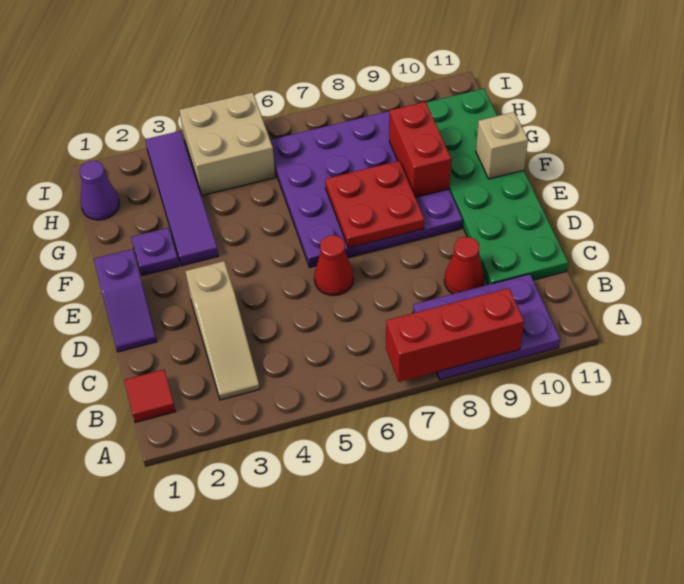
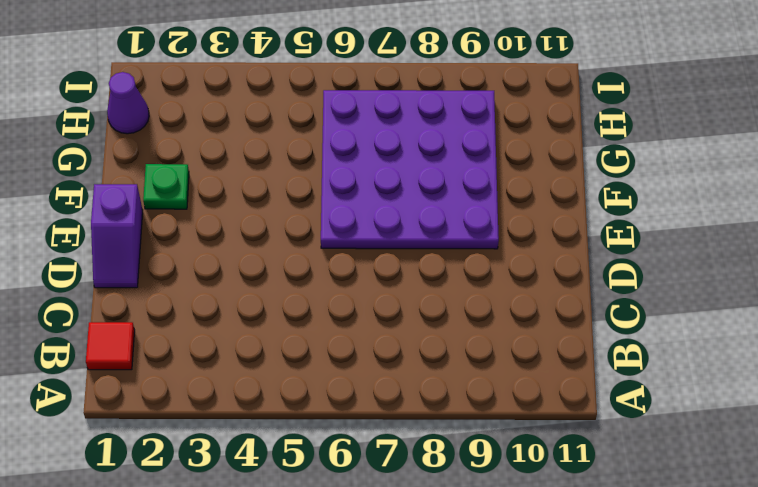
green 1x1 plate [143,164,189,209] -> purple 1x1 plate [131,228,179,276]
none -> purple 2x3 plate [413,274,560,380]
none -> tan 1x3 slope [185,261,260,400]
none -> red 1x1 cone [444,237,484,294]

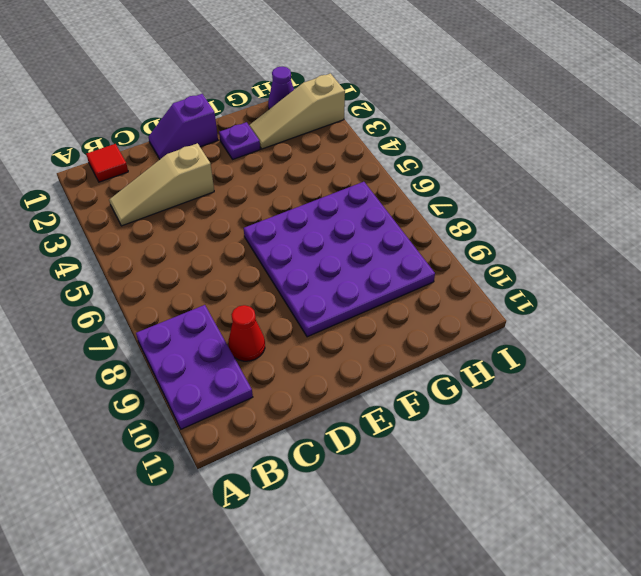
tan 1x3 slope [249,73,345,149] -> none
none -> green 2x6 plate [426,89,568,285]
none -> red 1x1 cone [314,235,354,296]
none -> purple 1x4 tile [145,131,218,266]

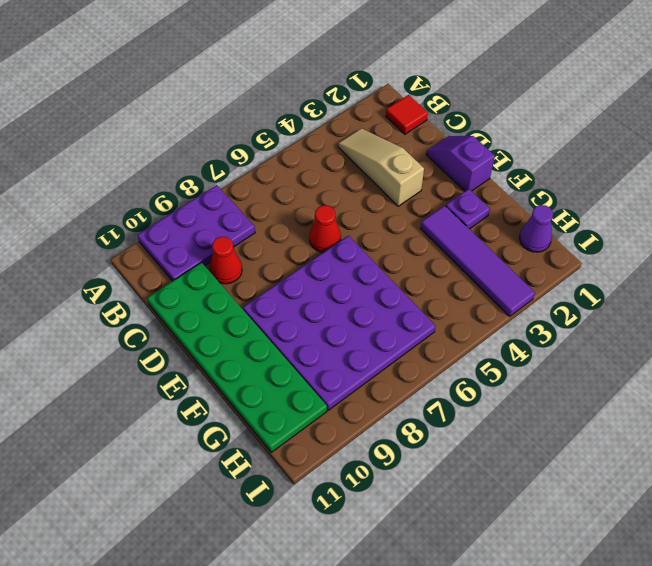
none -> tan 2x2 brick [179,92,275,195]
none -> red 1x3 brick [386,288,524,382]
none -> red 2x2 plate [325,161,424,248]

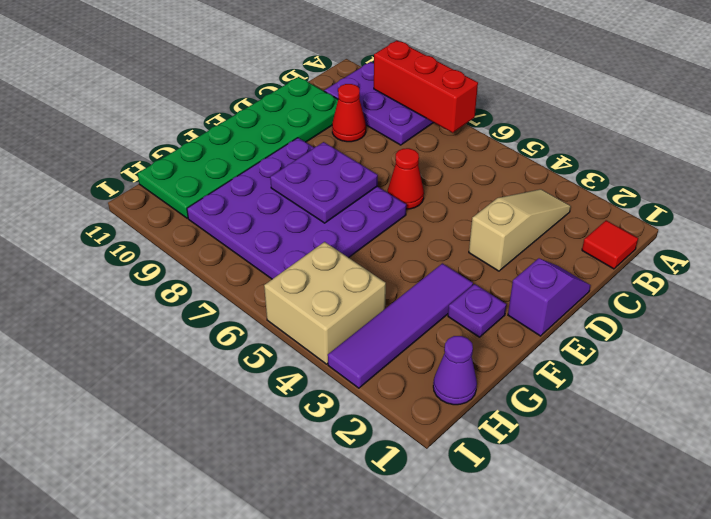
purple 2x2 plate [270,142,378,223] -> red 2x2 plate [325,161,424,248]
none -> red 1x2 brick [389,102,451,197]
none -> tan 1x1 brick [476,112,528,179]

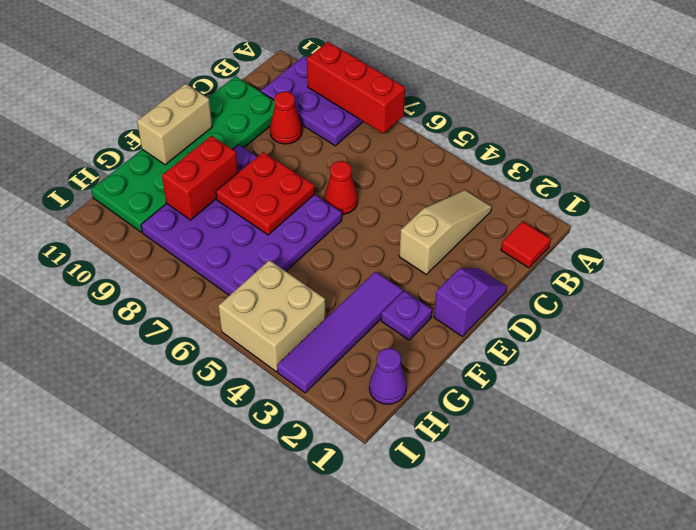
tan 1x2 brick [137,84,212,165] -> tan 1x1 brick [476,112,528,179]

